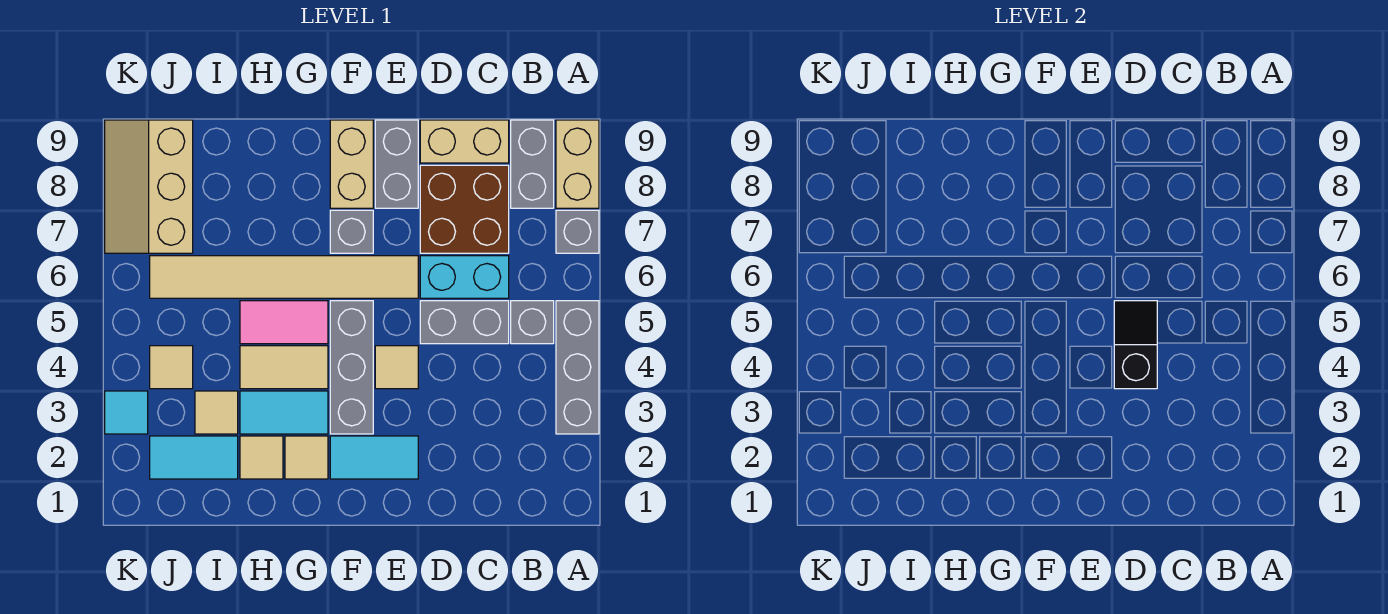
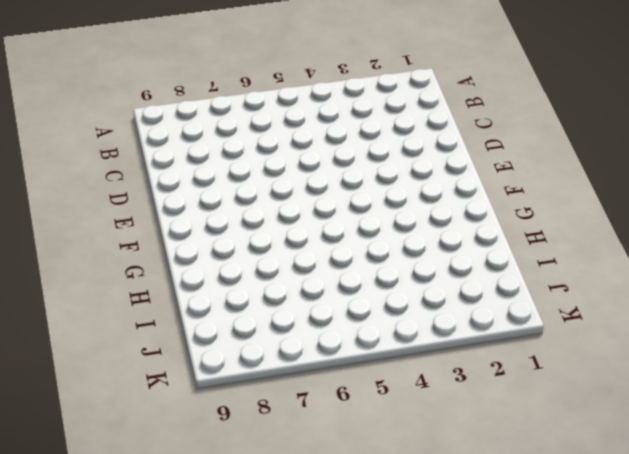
none -> grey 1x3 brick [556,301,599,434]
none -> grey 1x1 brick [556,210,599,253]
none -> tan 1x2 brick [556,120,599,208]

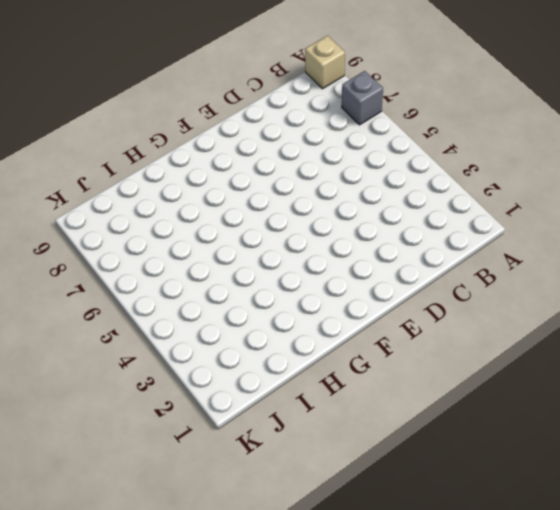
tan 1x1 brick [305,36,345,89] -> tan 1x2 brick [556,120,599,208]
none -> grey 1x3 brick [556,301,599,434]
none -> grey 1x1 brick [511,301,554,344]
none -> grey 1x2 brick [511,120,554,208]

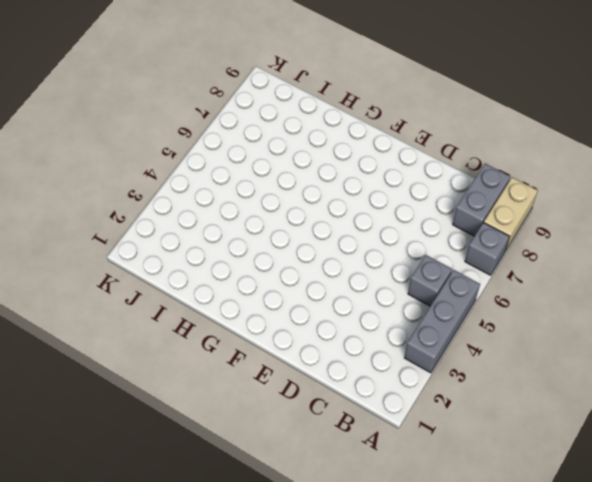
none -> grey 1x2 brick [420,301,509,344]
none -> cyan 1x2 brick [420,256,509,298]
none -> brown 2x2 brick [420,165,509,253]

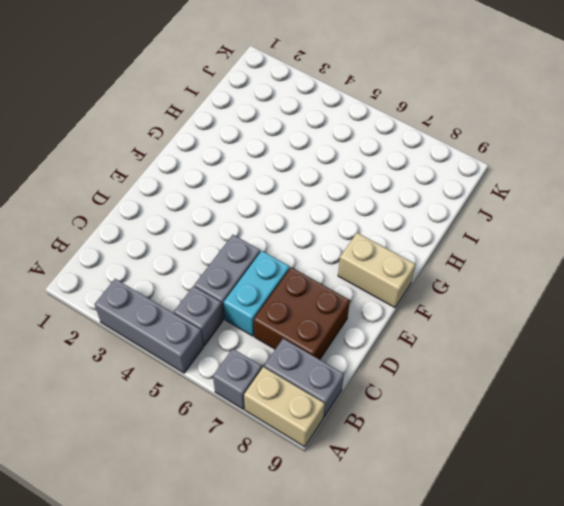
none -> tan 1x2 brick [420,120,509,163]
none -> cyan 1x2 tile [330,436,418,479]
none -> tan 1x1 tile [375,346,418,389]

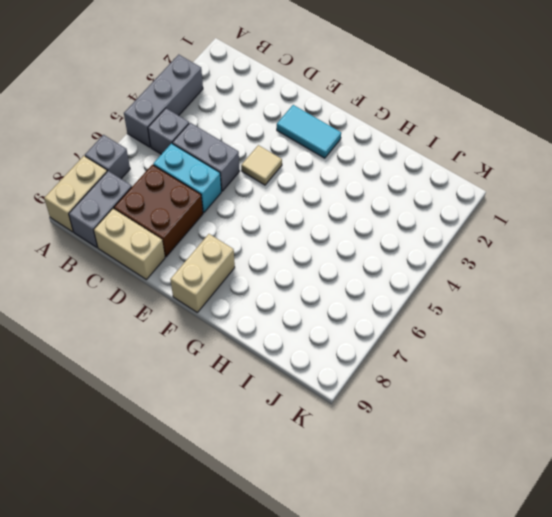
none -> tan 1x6 tile [150,256,418,298]
none -> grey 1x2 brick [375,120,418,208]
none -> grey 1x3 brick [330,301,373,434]

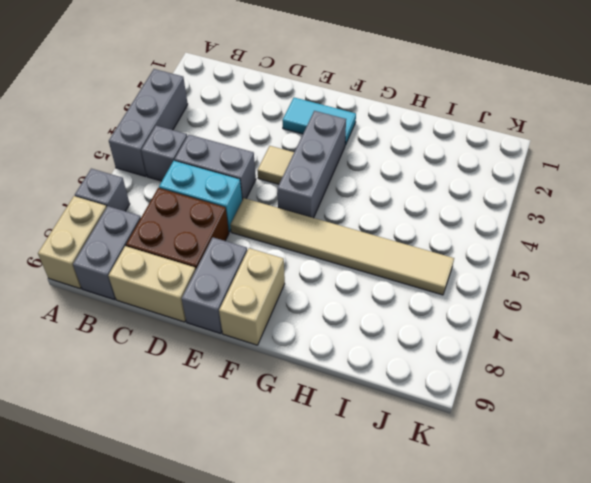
none -> grey 1x1 brick [330,210,373,253]
none -> tan 1x1 tile [285,436,328,479]
none -> cyan 1x2 tile [240,391,328,434]

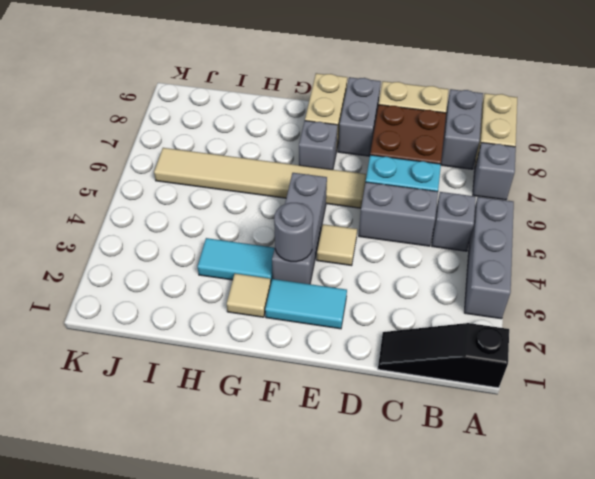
black 1x3 slope [378,323,509,388] -> none
grey 1x1 round brick [274,203,313,262] -> none
none -> tan 1x2 tile [240,346,328,389]
none -> pink 1x2 tile [240,301,328,344]
none -> tan 1x1 tile [240,436,283,479]

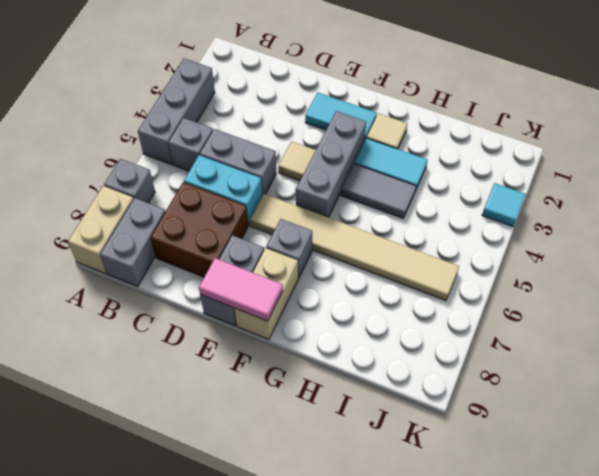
pink 1x2 tile [199,258,283,321] -> pink 1x2 tile moved to [240,301,328,344]
grey 1x2 tile [341,164,416,218] -> tan 1x2 tile [240,346,328,389]
none -> tan 1x2 brick [420,120,509,163]
none -> tan 1x1 tile [240,436,283,479]
none -> cyan 1x2 tile [150,436,238,479]

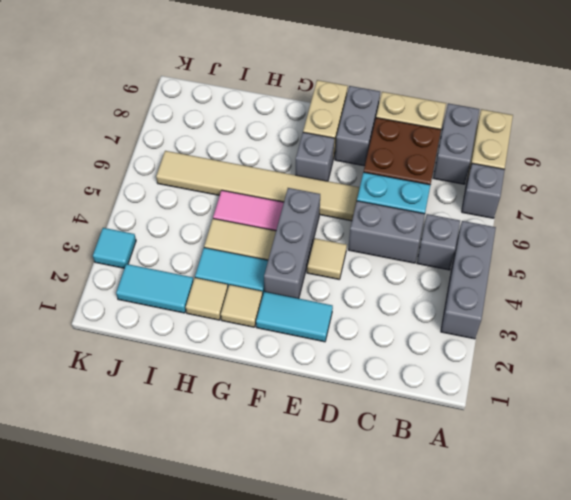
none -> tan 1x1 tile [195,391,238,434]
none -> tan 1x1 tile [150,346,193,389]
none -> tan 2x3 slope [105,120,193,253]

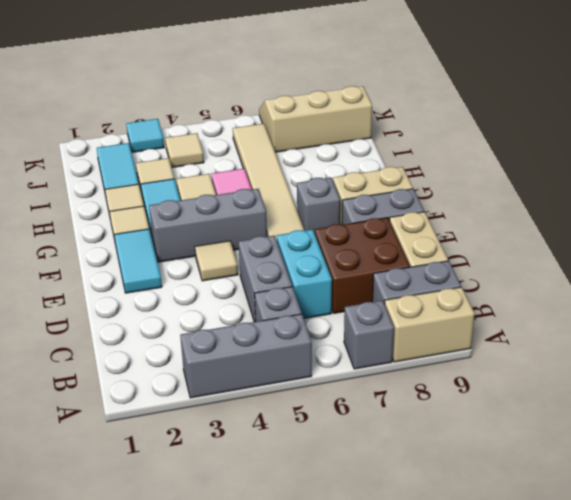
none -> black 1x2 slope [1114,301,1157,389]

